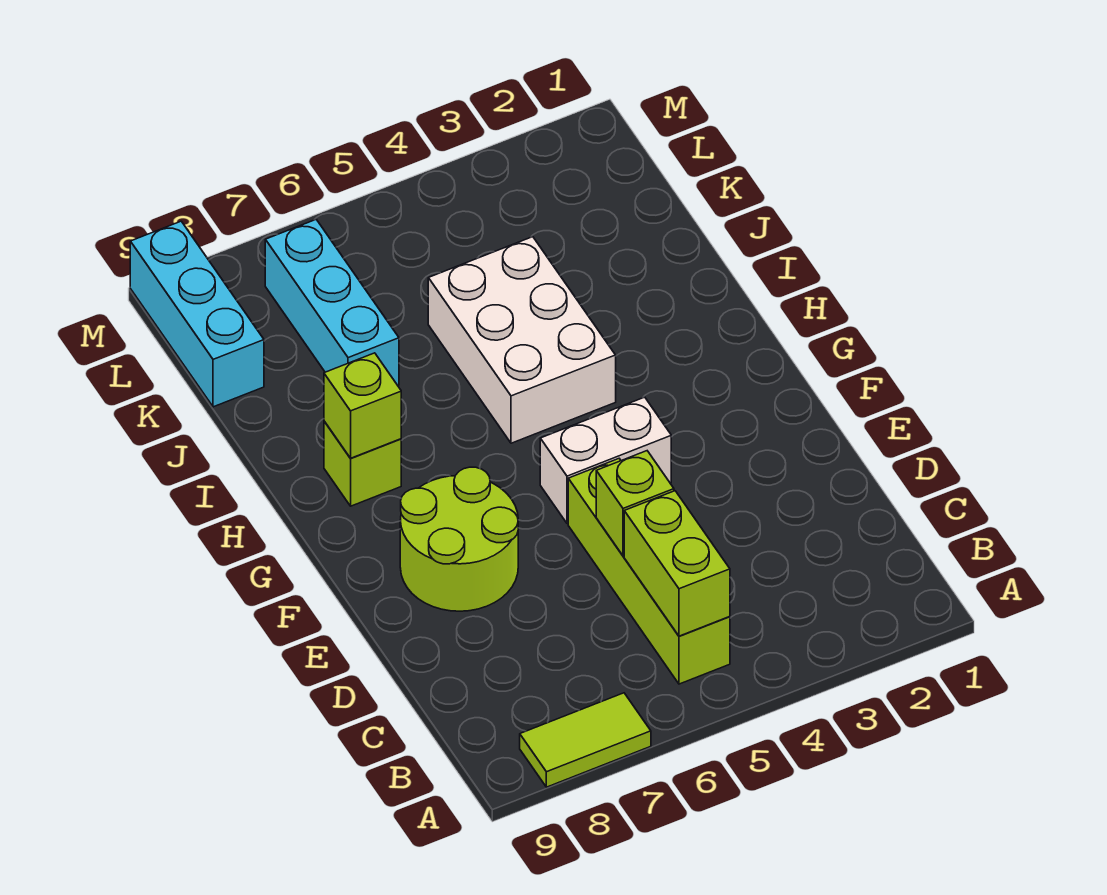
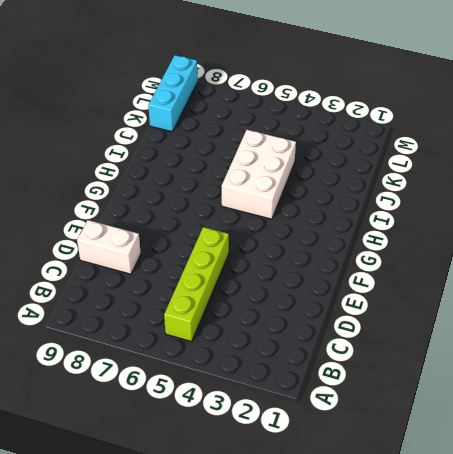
white 1x2 brick [77,220,141,274] -> white 1x2 brick moved to [540,397,671,524]
none -> lime 1x2 tile [520,693,651,787]
none -> lime 2x2 round brick [400,467,518,611]

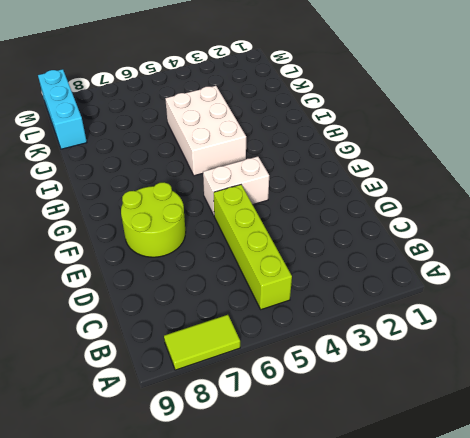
none -> lime 1x1 brick [324,421,401,506]
none -> cyan 1x3 brick [265,220,399,385]

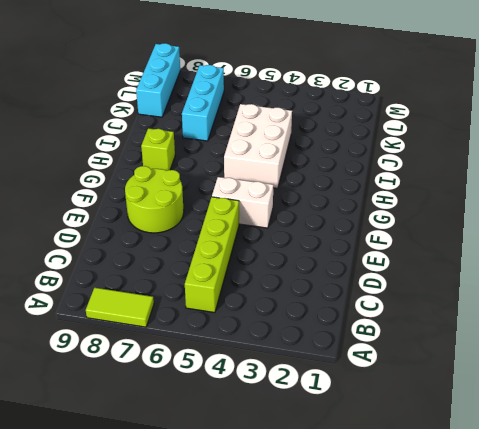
none -> lime 1x2 brick [624,491,730,636]
none -> lime 1x1 brick [596,451,674,556]

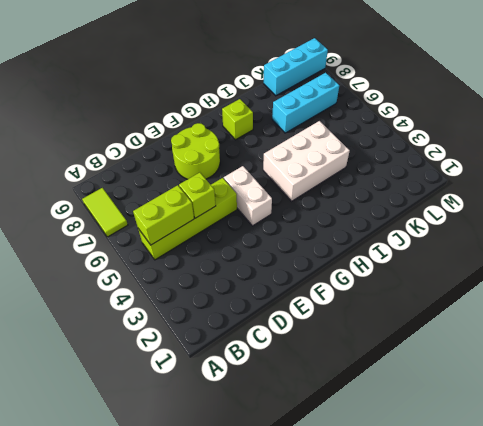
none -> lime 1x1 brick [324,353,401,458]

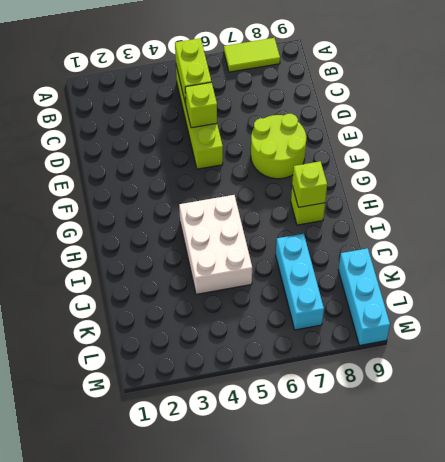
none -> white 1x2 brick [540,397,671,524]

